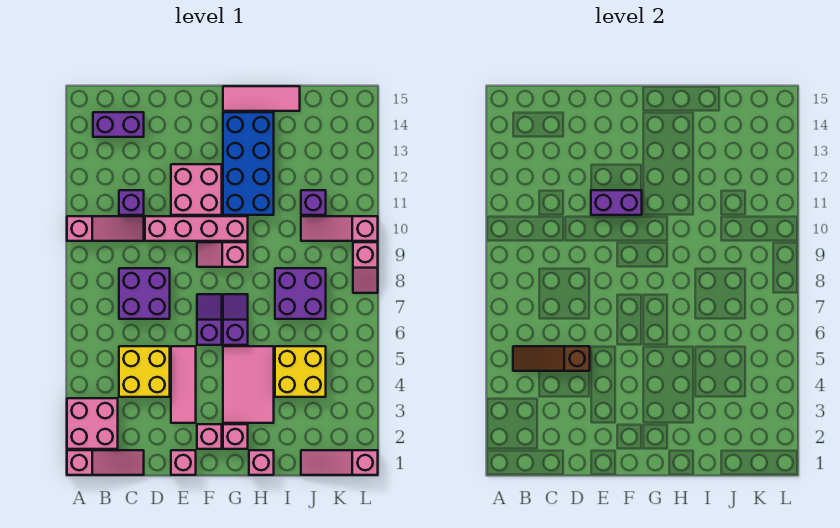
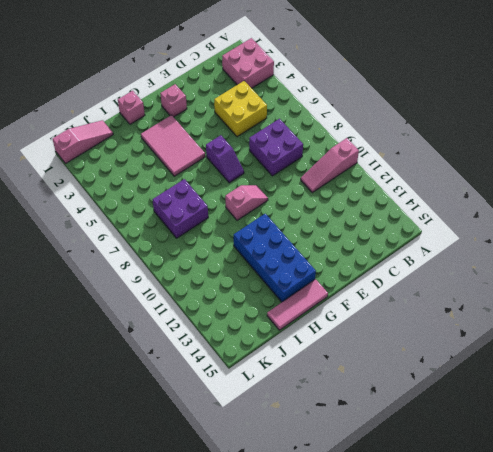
none -> pink 1x3 slope [67,450,144,475]
none -> purple 1x2 brick [93,112,144,137]
none -> purple 1x1 brick [119,190,144,215]

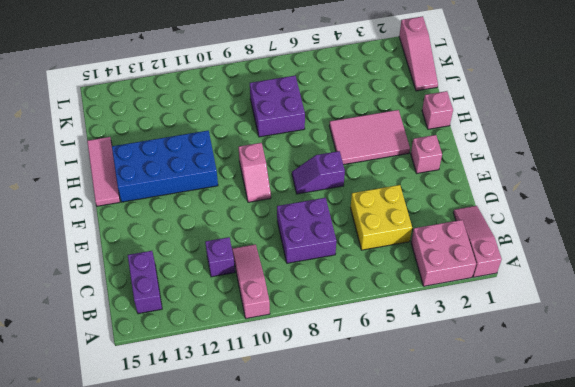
none -> pink 1x4 brick [145,216,248,241]
none -> pink 1x1 brick [171,450,196,475]
none -> pink 1x3 tile [171,346,196,423]

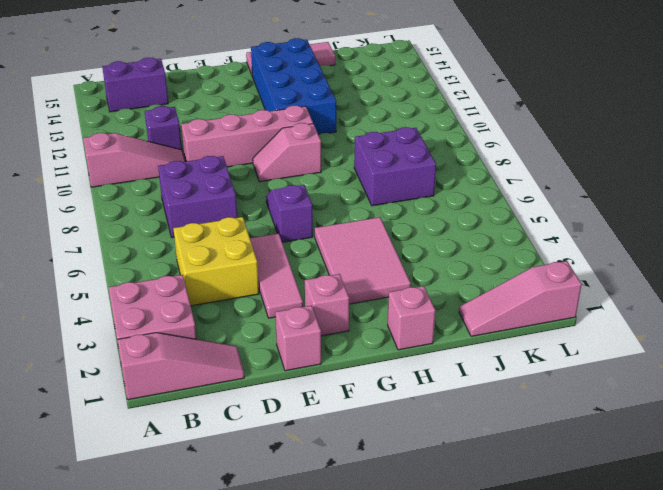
none -> pink 2x2 brick [171,164,222,215]
none -> pink 1x1 brick [223,424,248,449]
none -> purple 1x2 slope [223,294,248,345]

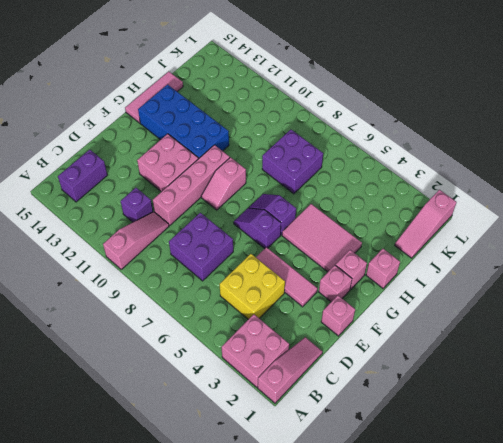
none -> yellow 2x2 brick [275,346,326,397]
none -> pink 1x3 slope [301,216,378,241]
none -> purple 1x1 brick [301,190,326,215]

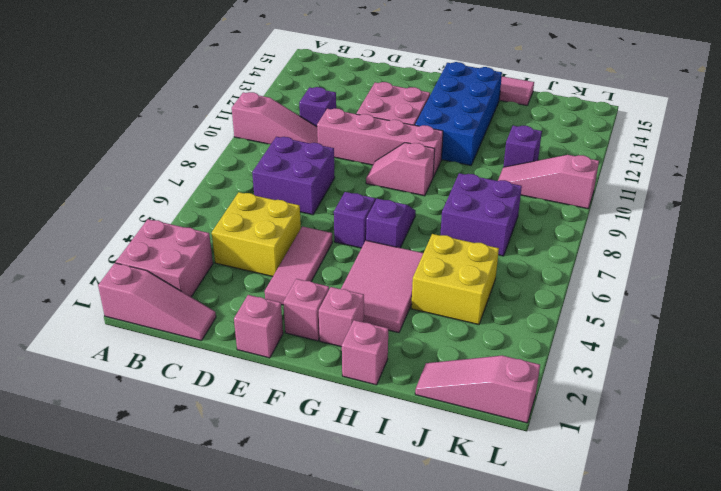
none -> purple 1x2 brick [93,112,144,137]
none -> pink 1x2 slope [353,242,378,293]
none -> brown 1x3 slope [513,346,590,371]

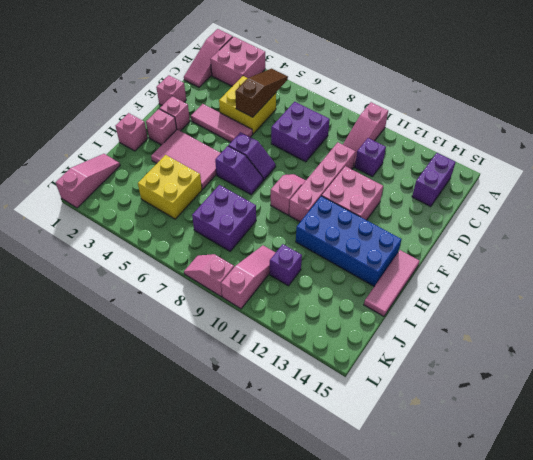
none -> purple 1x2 brick [591,190,642,215]

